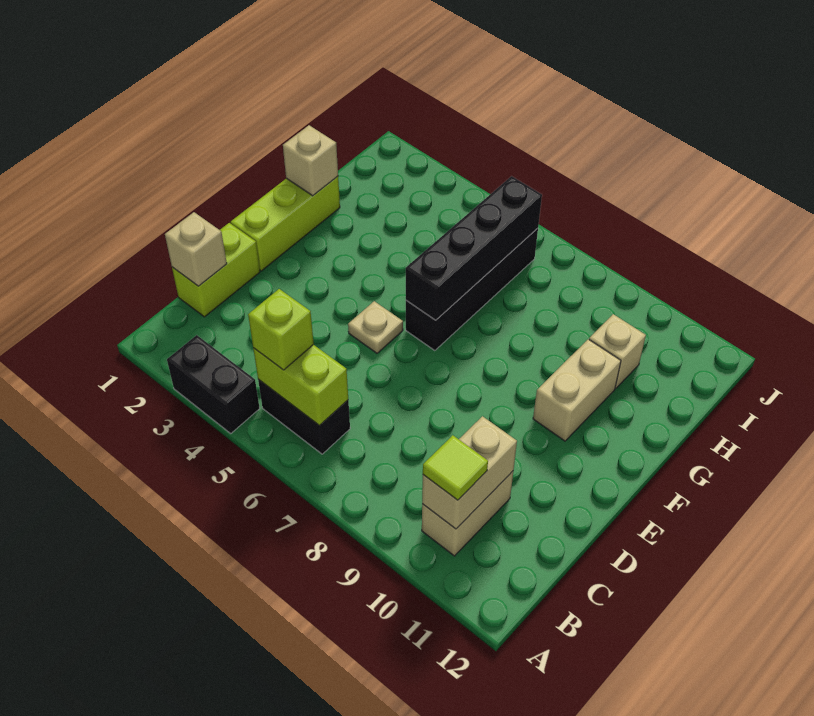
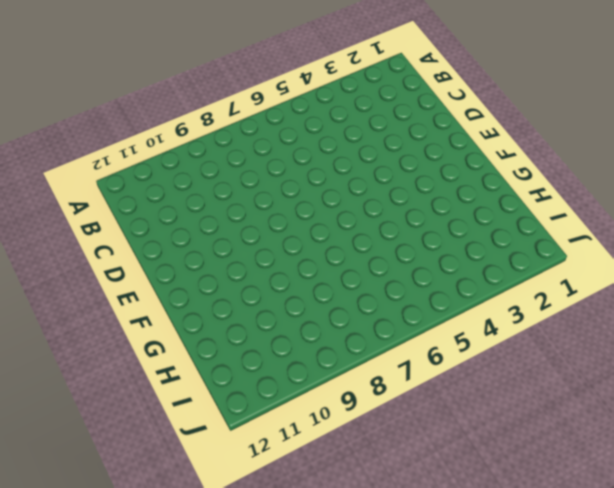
none -> black 1x2 brick [167,335,260,433]
none -> black 1x2 brick [258,379,350,454]
none -> tan 1x2 brick [422,471,513,556]

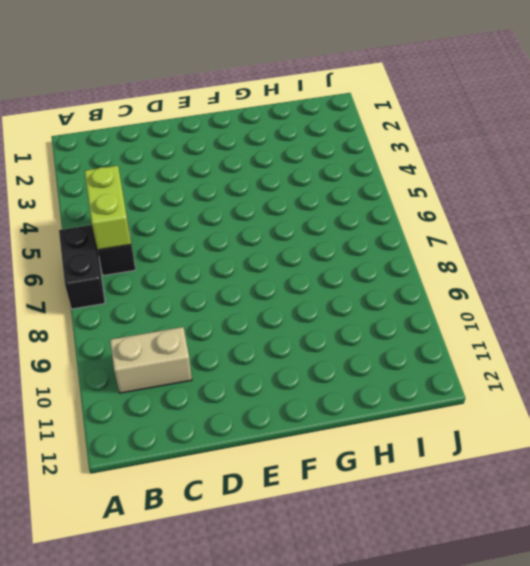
black 1x2 brick [59,225,105,309] -> black 1x2 brick moved to [167,335,260,433]
none -> lime 1x2 brick [172,223,260,317]
none -> lime 1x3 brick [231,176,340,271]
none -> tan 1x1 plate [348,301,403,353]

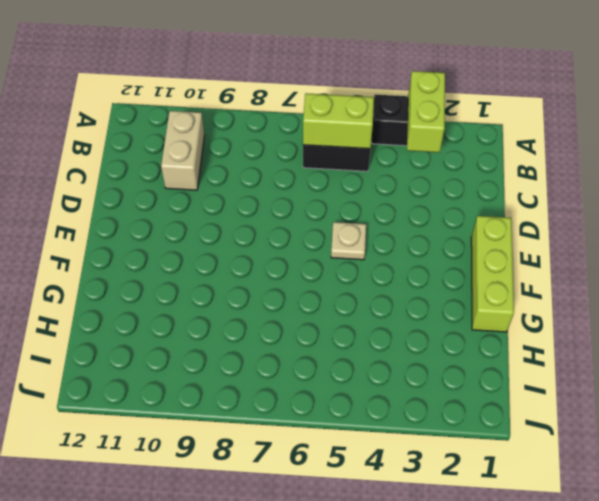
lime 1x2 brick [407,71,445,153] -> lime 1x2 brick moved to [172,223,260,317]
none -> black 1x4 brick [406,228,538,351]
none -> tan 1x2 brick [533,339,621,441]
none -> tan 1x1 brick [589,314,646,389]

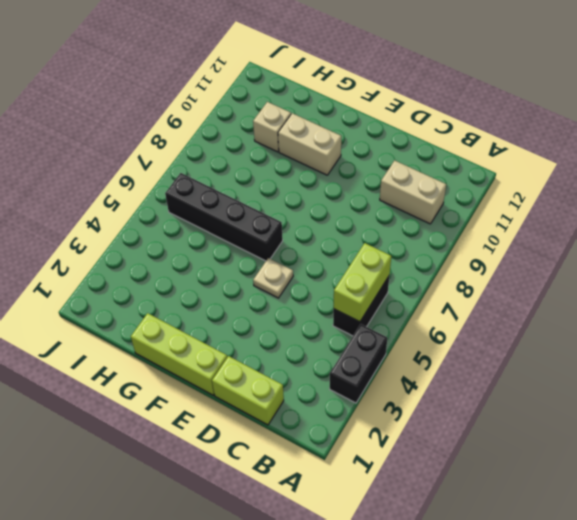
none -> tan 1x2 brick [422,416,517,529]
none -> tan 1x1 brick [165,212,227,286]
none -> black 1x4 brick [406,176,542,320]

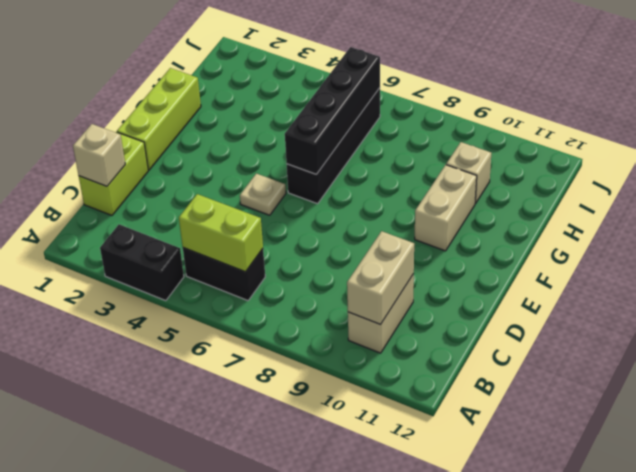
none -> tan 1x1 brick [283,125,338,196]
none -> lime 1x1 brick [248,289,314,370]
none -> lime 1x1 tile [423,435,488,500]

